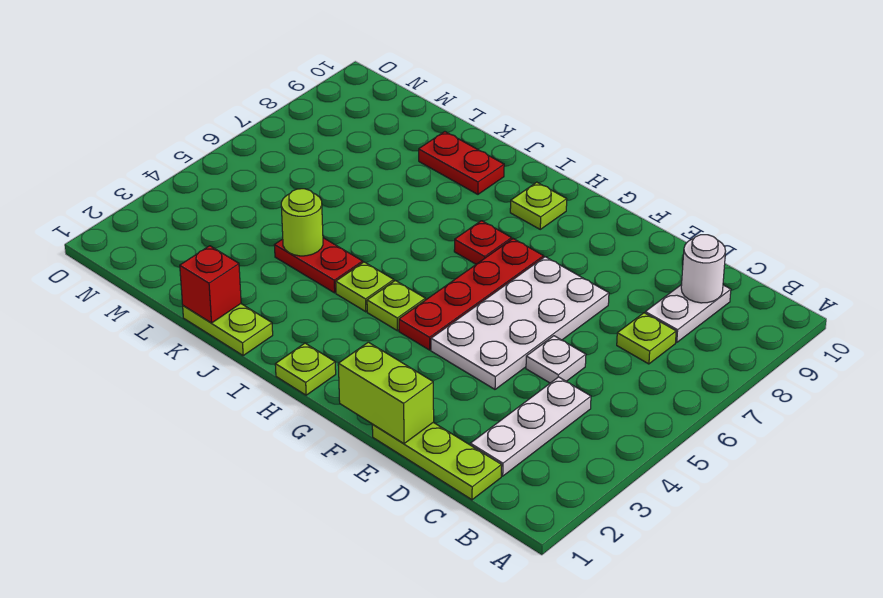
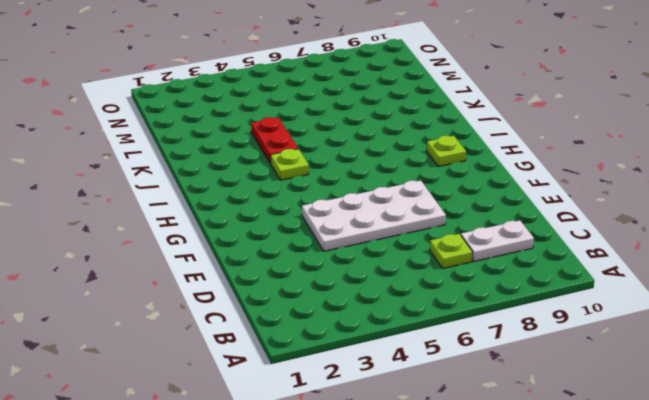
none -> lime 1x3 plate [372,422,502,500]
none -> white 1x3 plate [470,377,591,476]
none -> white 1x1 plate [526,336,586,383]

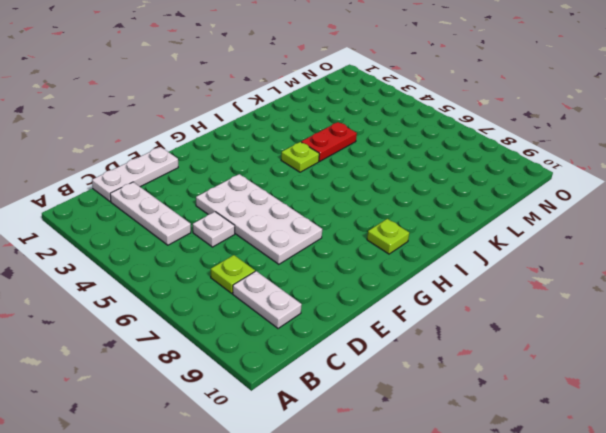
white 1x3 plate [92,147,178,202] -> lime 1x3 plate [372,422,502,500]
none -> red 1x4 plate [399,239,544,350]
none -> lime 1x1 plate [275,343,336,395]
none -> lime 1x1 plate [367,280,425,331]

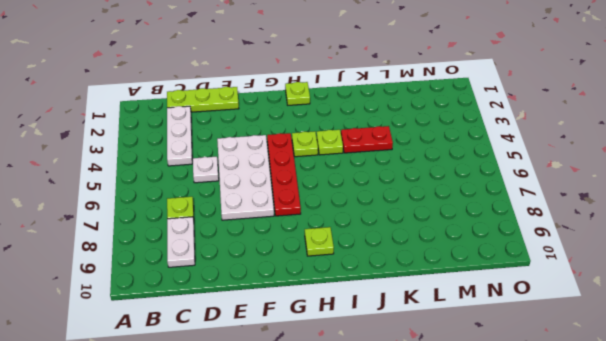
none -> red 1x1 plate [454,221,512,264]
none -> lime 1x2 plate [183,304,273,355]
none -> red 1x2 plate [419,132,504,194]

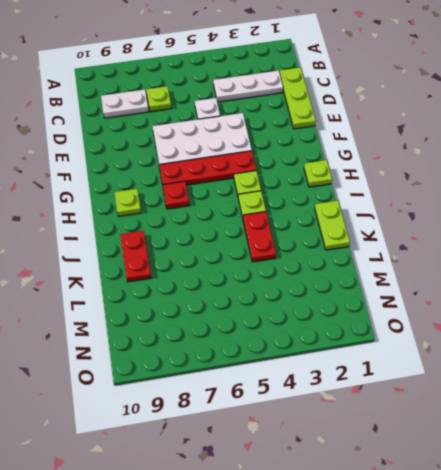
none -> white 1x1 round brick [681,235,726,303]
none -> lime 1x2 brick [338,342,434,444]
none -> red 1x1 brick [180,246,241,323]

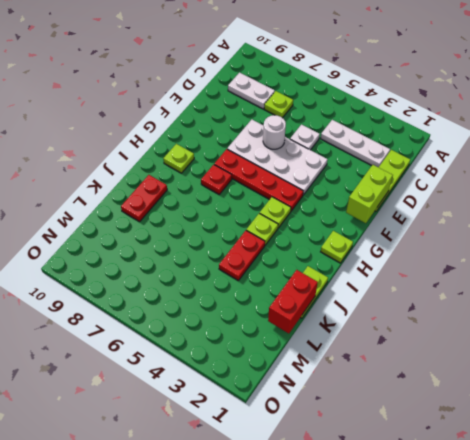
white 1x1 round brick [263,115,286,149] -> white 1x1 round brick moved to [681,235,726,303]
red 1x2 brick [268,270,318,333] -> red 1x1 brick [180,246,241,323]
none -> lime 1x1 round brick [281,189,323,256]

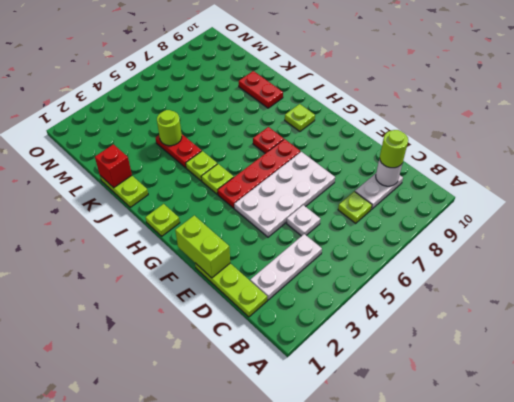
lime 1x1 round brick [380,130,408,168] -> none

